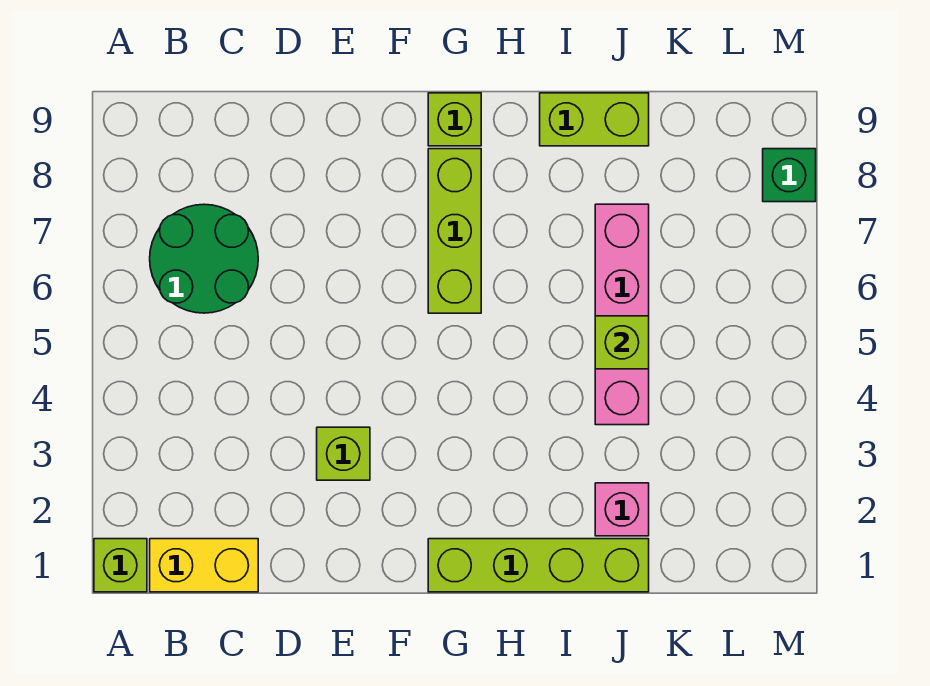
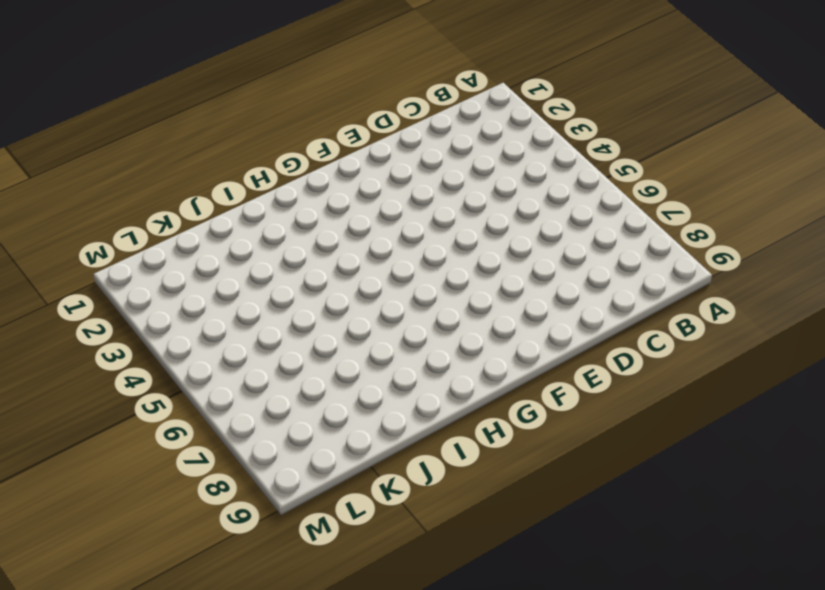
none -> lime 1x1 brick [94,539,147,592]
none -> yellow 1x2 brick [150,539,258,592]
none -> green 2x2 round brick [150,204,258,313]

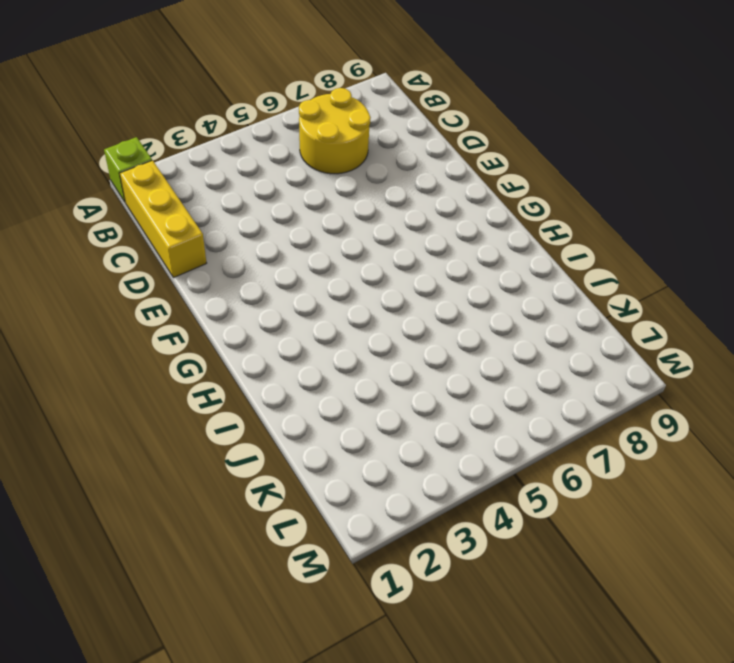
yellow 1x3 brick [120,160,206,278] -> yellow 1x2 brick [150,539,258,592]
yellow 2x2 round brick [299,88,371,174] -> green 2x2 round brick [150,204,258,313]
none -> lime 1x1 brick [317,427,370,480]
none -> lime 1x4 brick [428,539,649,592]
none -> lime 1x3 brick [428,149,481,313]

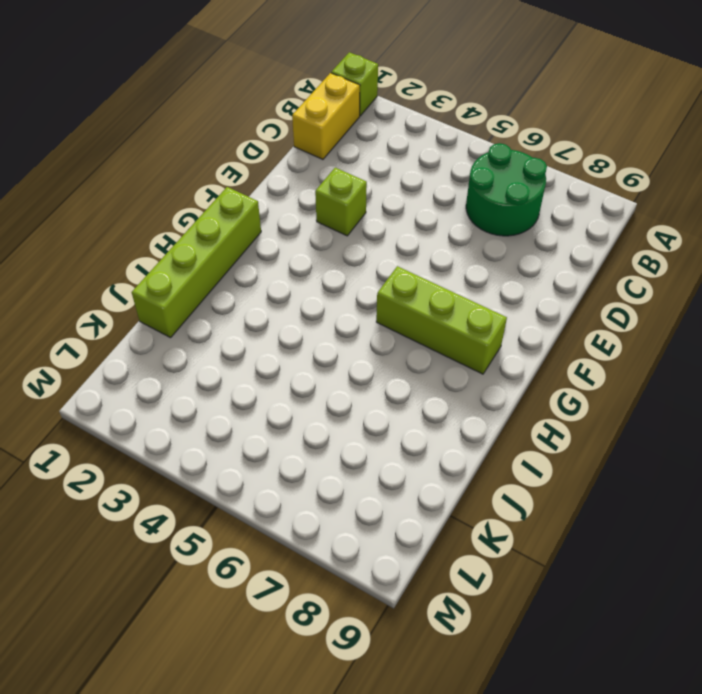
none -> lime 1x1 brick [428,93,481,146]
none -> lime 1x2 brick [540,93,649,146]
none -> pink 1x1 brick [595,483,649,536]

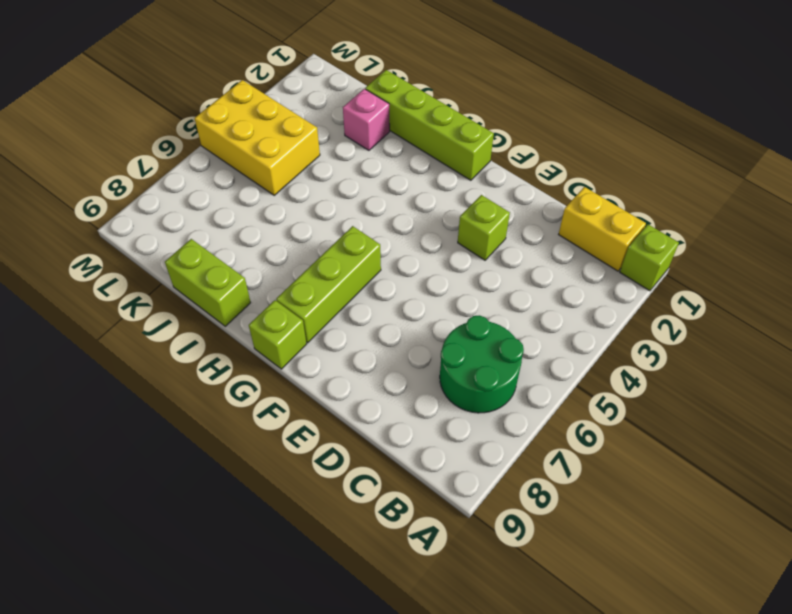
yellow 2x3 brick [195,80,320,195] -> none
none -> pink 1x4 brick [595,204,649,425]
none -> green 1x1 brick [763,149,816,202]
none -> lime 1x1 brick [595,316,649,369]

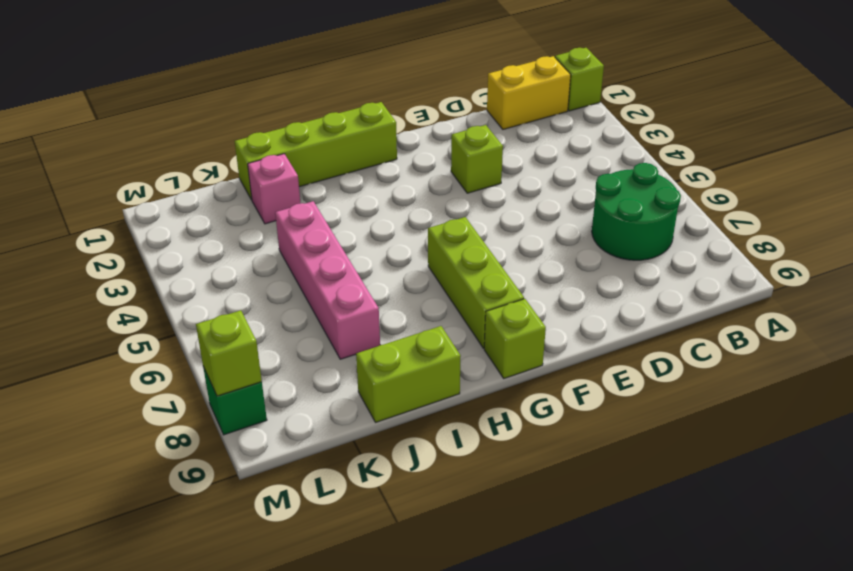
lime 1x1 brick [196,310,262,396] -> lime 1x1 brick moved to [595,316,649,369]

